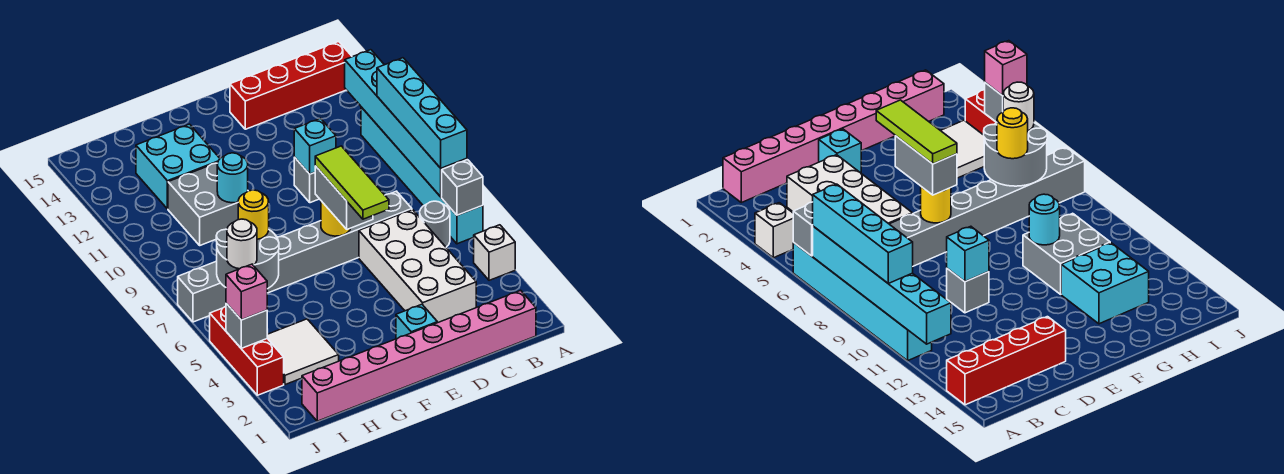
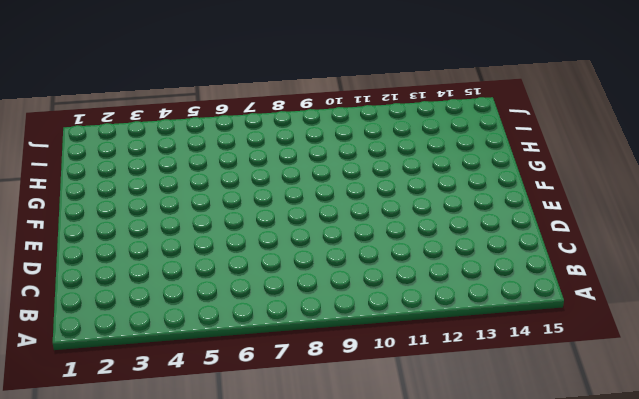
none -> white 1x1 brick [474,225,515,280]
none -> cyan 1x6 brick [361,107,483,244]
none -> red 1x4 brick [230,42,352,129]

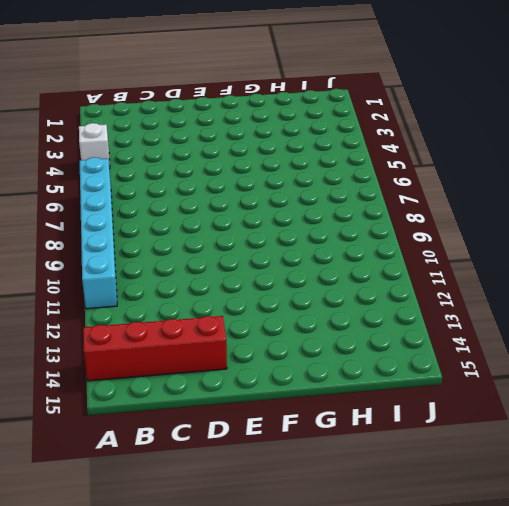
none -> pink 1x8 brick [302,290,536,421]
none -> grey 1x1 round brick [420,201,450,247]
none -> white 2x4 brick [359,210,476,323]

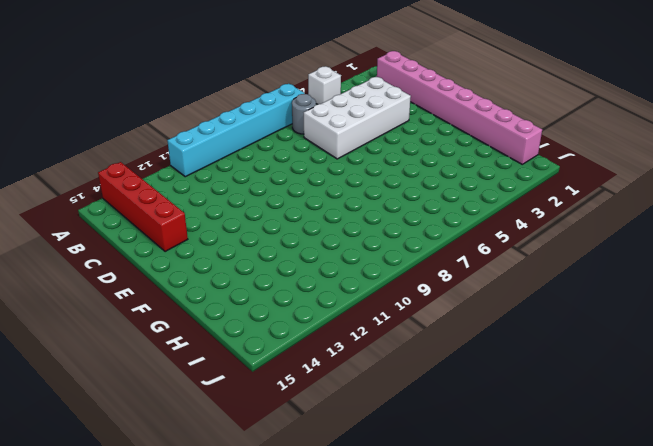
none -> grey 1x8 brick [178,191,412,322]
none -> grey 1x1 brick [294,157,319,203]
none -> cyan 1x1 brick [396,304,437,339]

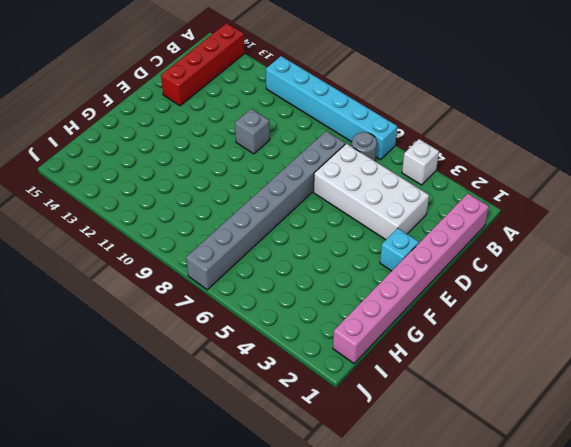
none -> grey 2x2 brick [168,163,238,245]
none -> cyan 2x2 brick [136,124,220,209]
none -> white 2x2 tile [267,319,339,385]

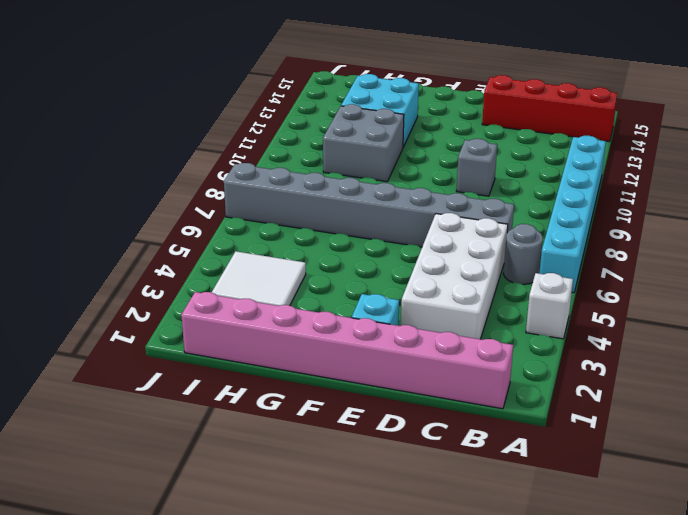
none -> red 1x3 brick [210,306,284,395]
none -> grey 1x1 brick [442,160,483,215]
none -> cyan 1x6 brick [345,50,467,197]

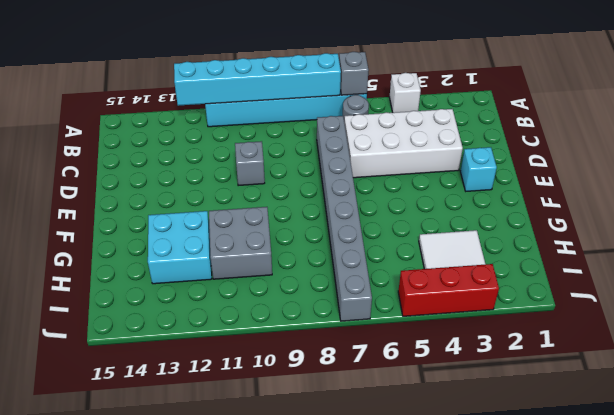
none -> red 1x4 brick [230,42,352,129]
none -> pink 1x8 brick [302,290,536,421]
none -> cyan 1x1 brick [294,118,336,174]

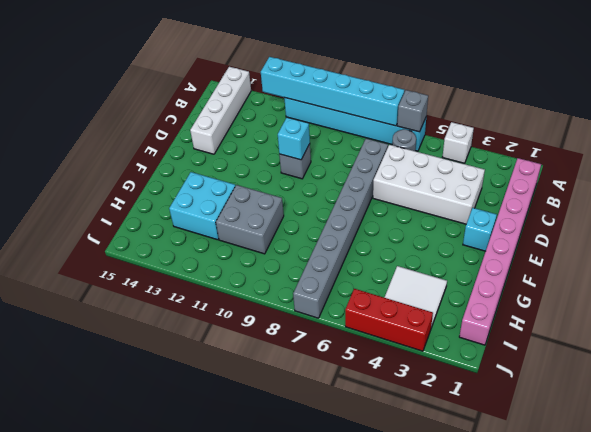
white 1x4 brick [190,67,251,154] -> red 1x4 brick [230,42,352,129]
none -> yellow 1x1 round brick [321,201,350,236]
none -> cyan 1x1 round brick [217,153,248,203]
none -> grey 2x2 round brick [216,229,279,289]

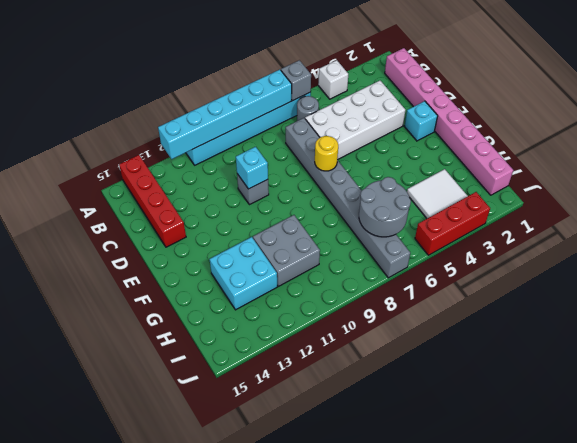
none -> cyan 1x1 round brick [217,153,248,203]
none -> grey 1x1 brick [226,303,267,348]
none -> cyan 1x4 brick [377,58,467,168]

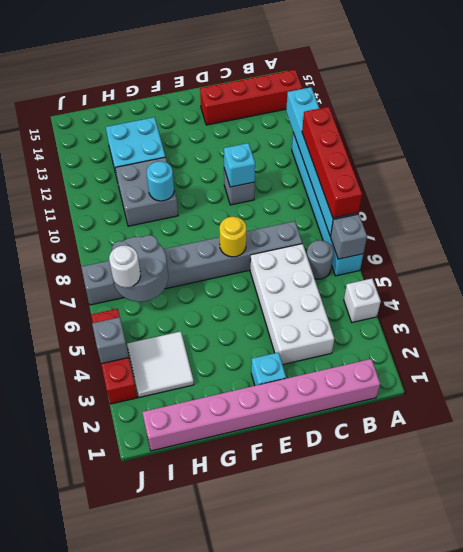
red 1x4 brick [302,107,362,218] -> cyan 1x4 brick [377,58,467,168]
none -> grey 1x2 brick [315,166,373,229]
none -> yellow 1x1 round brick [238,190,269,239]
none -> pink 1x1 brick [226,264,267,320]

